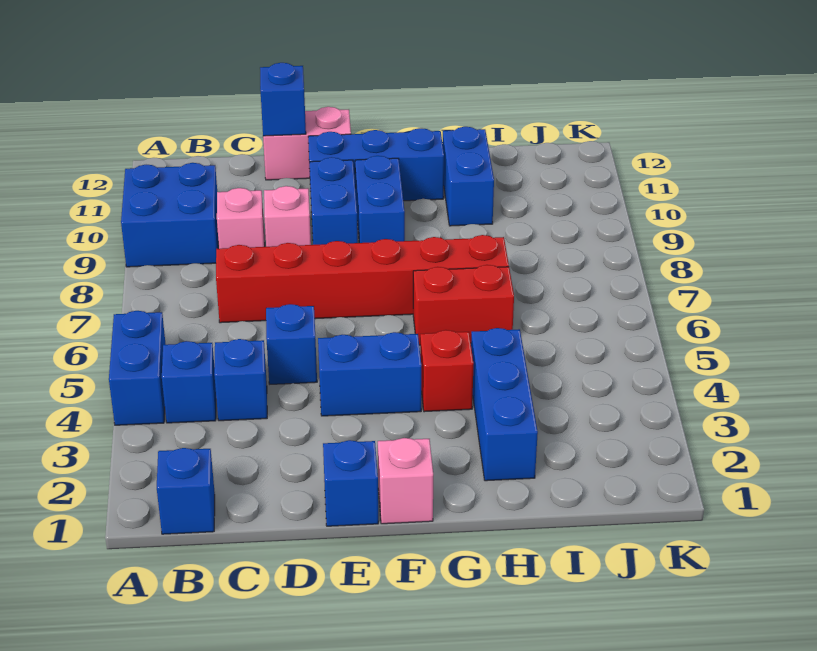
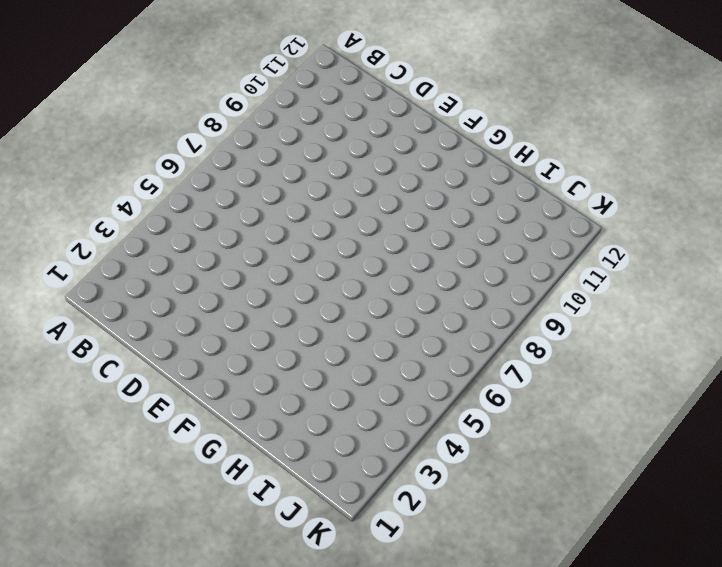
none -> blue 1x2 brick [109,311,166,425]
none -> blue 2x2 brick [121,163,218,267]
none -> blue 1x1 brick [157,448,215,534]

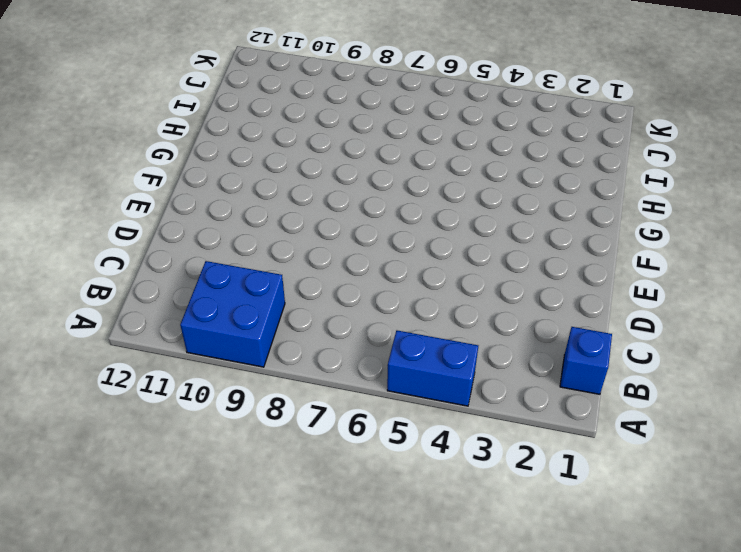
none -> blue 1x1 brick [162,341,216,423]
none -> blue 1x1 brick [214,339,267,421]
none -> red 1x6 brick [216,235,509,323]

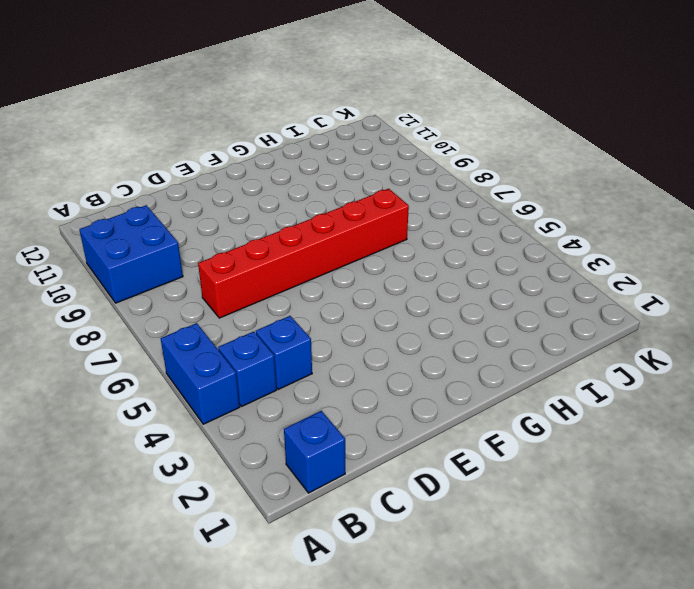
none -> pink 1x1 brick [217,188,265,249]
none -> blue 1x1 brick [266,304,317,384]
none -> pink 1x1 brick [264,186,311,247]

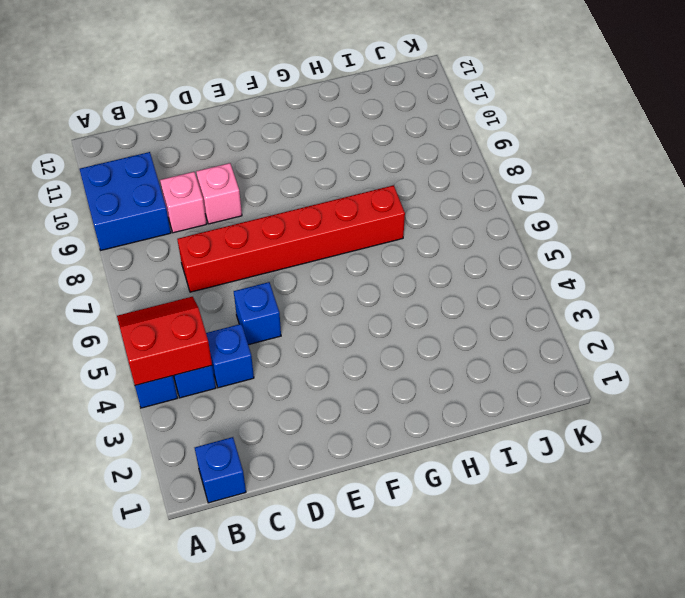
red 2x2 slope [117,297,212,385] -> none
none -> pink 1x2 brick [263,107,351,180]
none -> blue 1x1 brick [323,440,378,526]
none -> blue 1x2 brick [318,332,421,416]

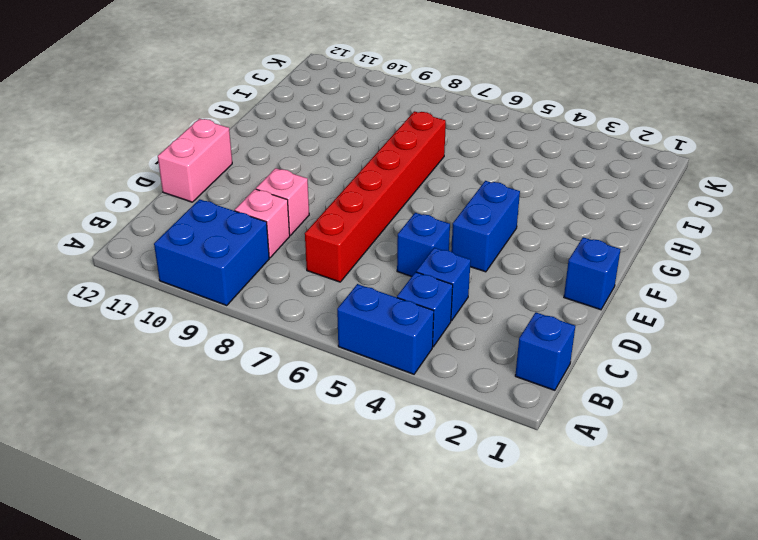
none -> blue 1x2 brick [309,157,358,245]
none -> blue 1x3 brick [308,128,444,201]
none -> pink 1x1 brick [378,438,433,524]

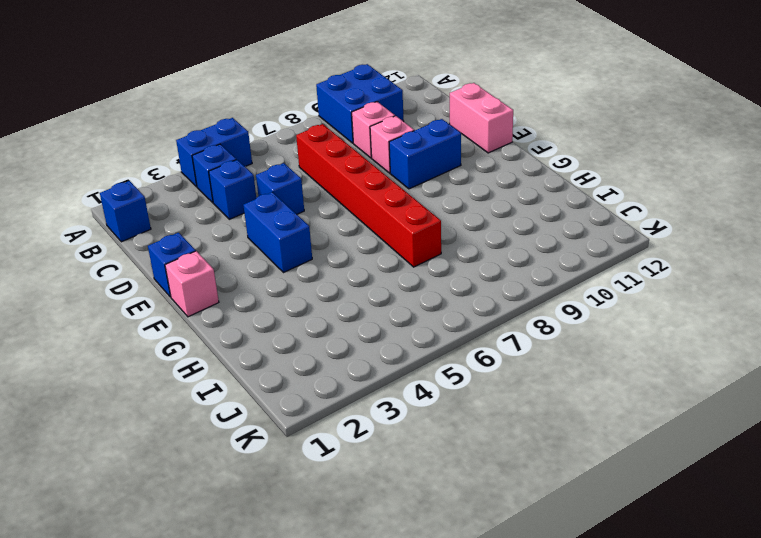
none -> blue 1x3 brick [308,128,444,201]
none -> blue 1x2 brick [355,156,405,243]
none -> red 1x1 brick [420,330,474,412]

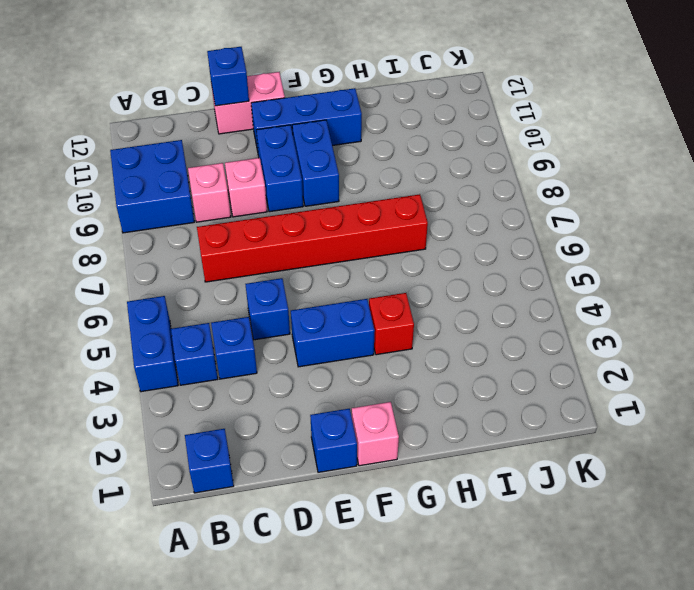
none -> red 1x2 brick [413,265,514,345]
none -> blue 1x3 brick [471,328,538,481]
none -> blue 1x2 brick [443,127,494,226]

